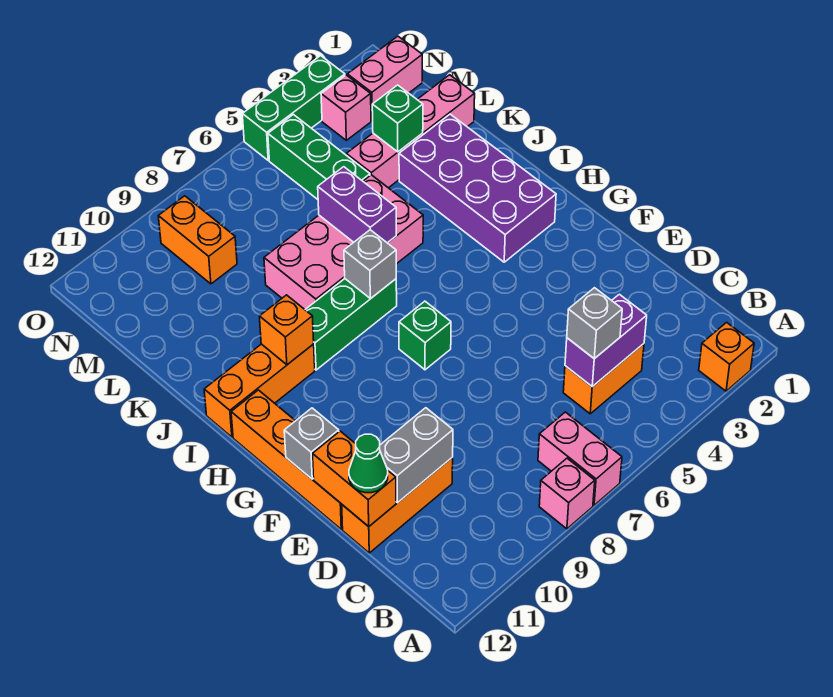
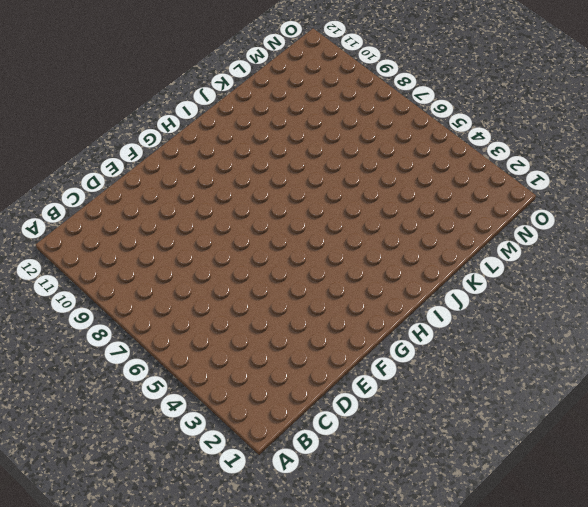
none -> orange 1x1 brick [699,322,754,391]
none -> pink 1x2 brick [538,412,622,505]
none -> pink 1x1 brick [539,458,595,529]

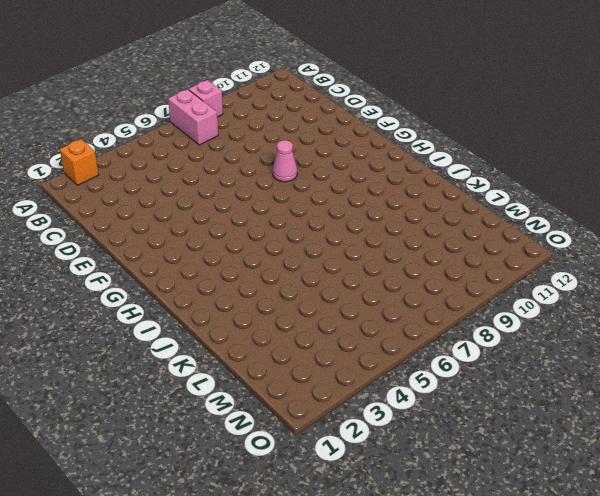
pink 1x1 cone [273,140,297,182] -> none
none -> orange 1x2 brick [563,344,644,414]
none -> orange 1x3 brick [342,457,453,553]
none -> orange 1x4 brick [231,390,343,529]

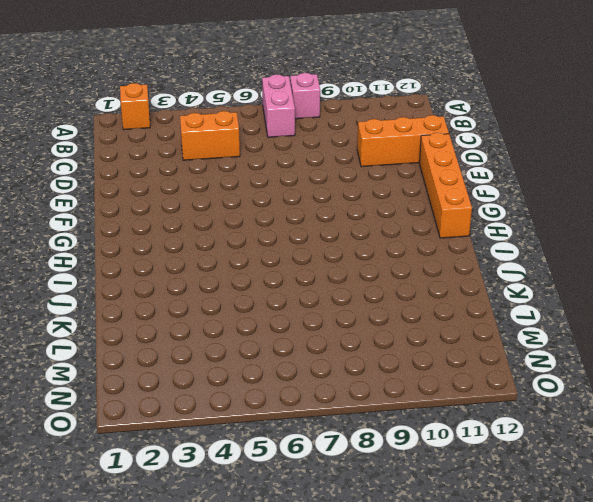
none -> green 1x1 brick [399,301,451,370]
none -> purple 2x4 brick [399,114,556,262]
none -> green 1x3 brick [305,279,397,370]

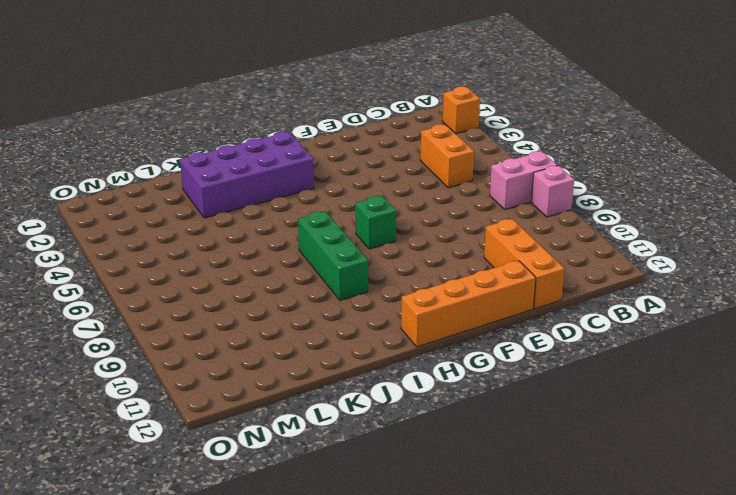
none -> orange 1x3 brick [204,344,315,437]
none -> pink 2x4 brick [264,175,423,309]
none -> pink 1x4 brick [346,75,475,188]

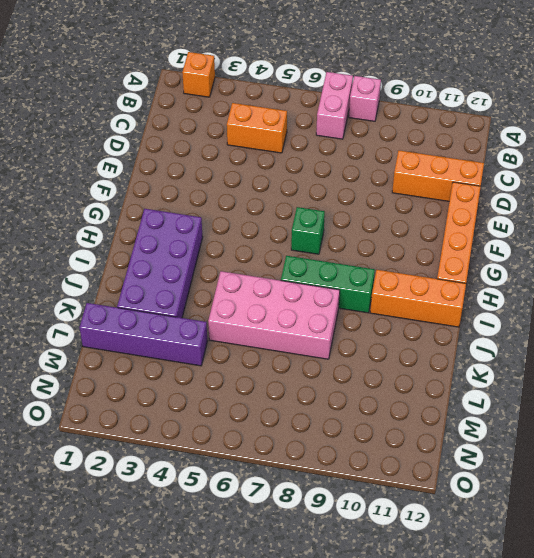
purple 1x4 brick [79,303,207,366] -> pink 1x4 brick [346,75,475,188]
none -> green 1x3 brick [268,115,370,199]
none -> orange 1x2 brick [158,196,237,284]
none -> pink 1x2 brick [347,36,422,120]

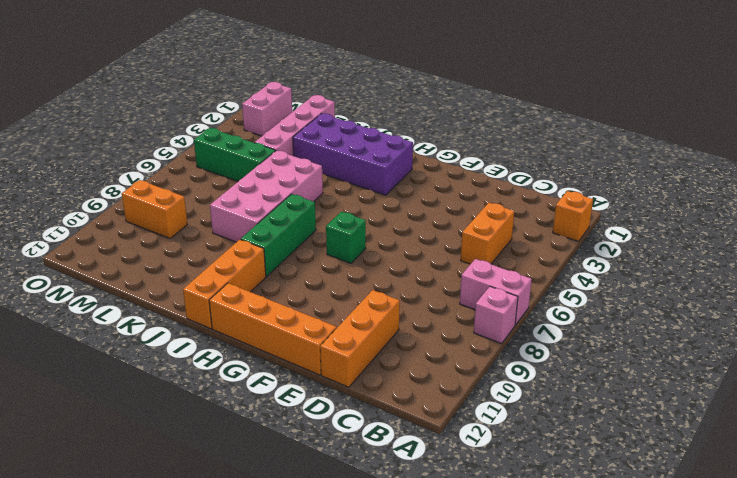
none -> pink 1x1 brick [321,75,371,140]
none -> green 1x3 brick [242,56,345,160]
none -> purple 1x2 brick [565,294,647,387]

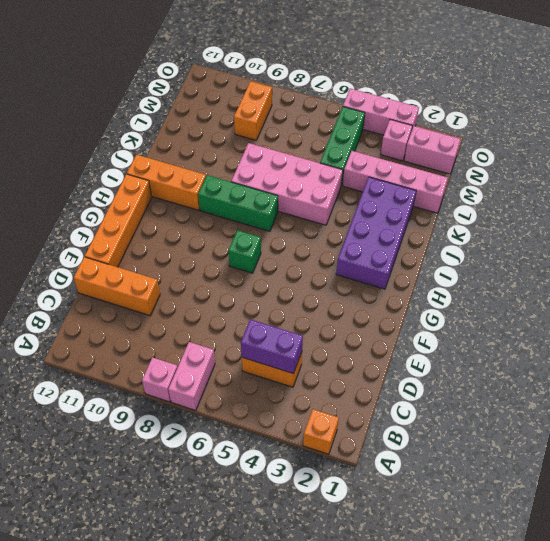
pink 1x3 brick [343,88,419,135] -> green 1x3 brick [242,56,345,160]
none -> grey 1x2 brick [380,408,453,503]
none -> orange 1x2 brick [313,431,396,527]
none -> grey 1x1 brick [284,408,339,479]

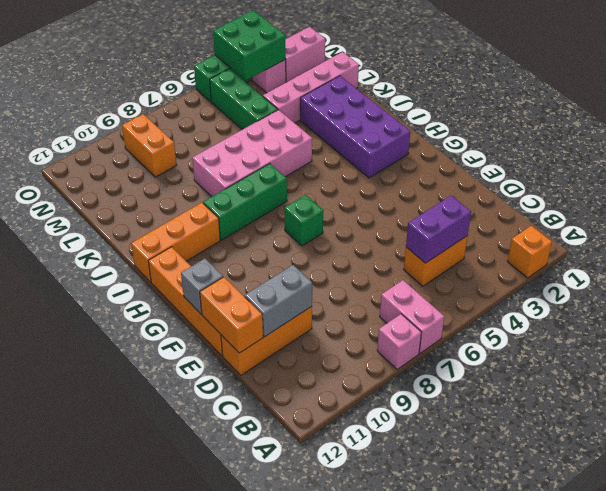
green 2x2 brick [213,10,286,80] -> none
none -> grey 1x1 brick [344,230,396,299]
none -> orange 1x1 brick [259,295,314,365]
none -> purple 1x2 brick [318,167,396,243]

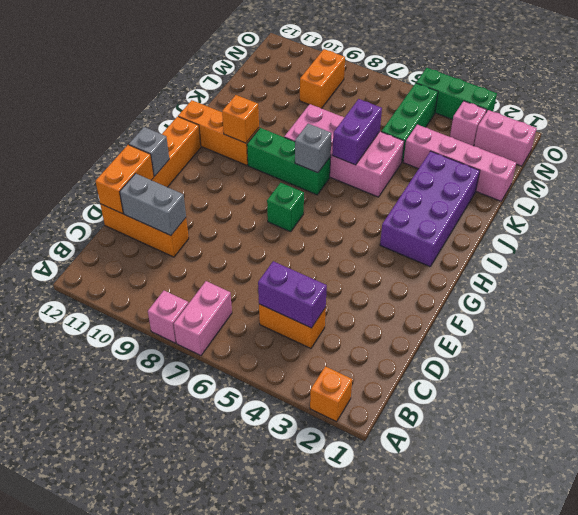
none -> green 1x1 brick [372,85,423,152]
none -> grey 1x1 brick [567,288,622,359]
none -> green 1x1 cone [349,434,388,493]

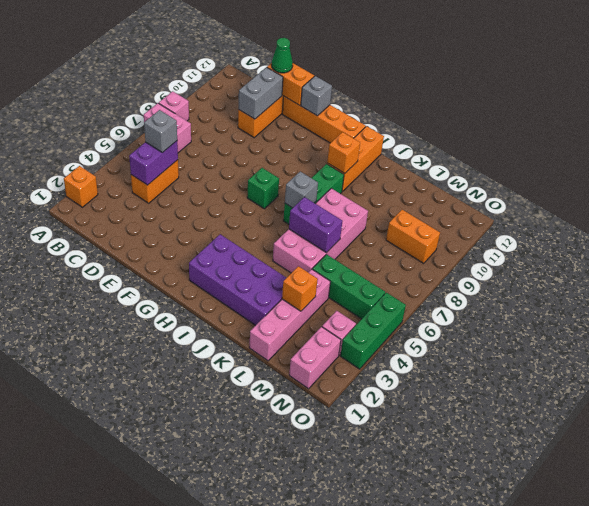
orange 1x1 brick [282,266,318,311] -> green 1x1 brick [372,85,423,152]

